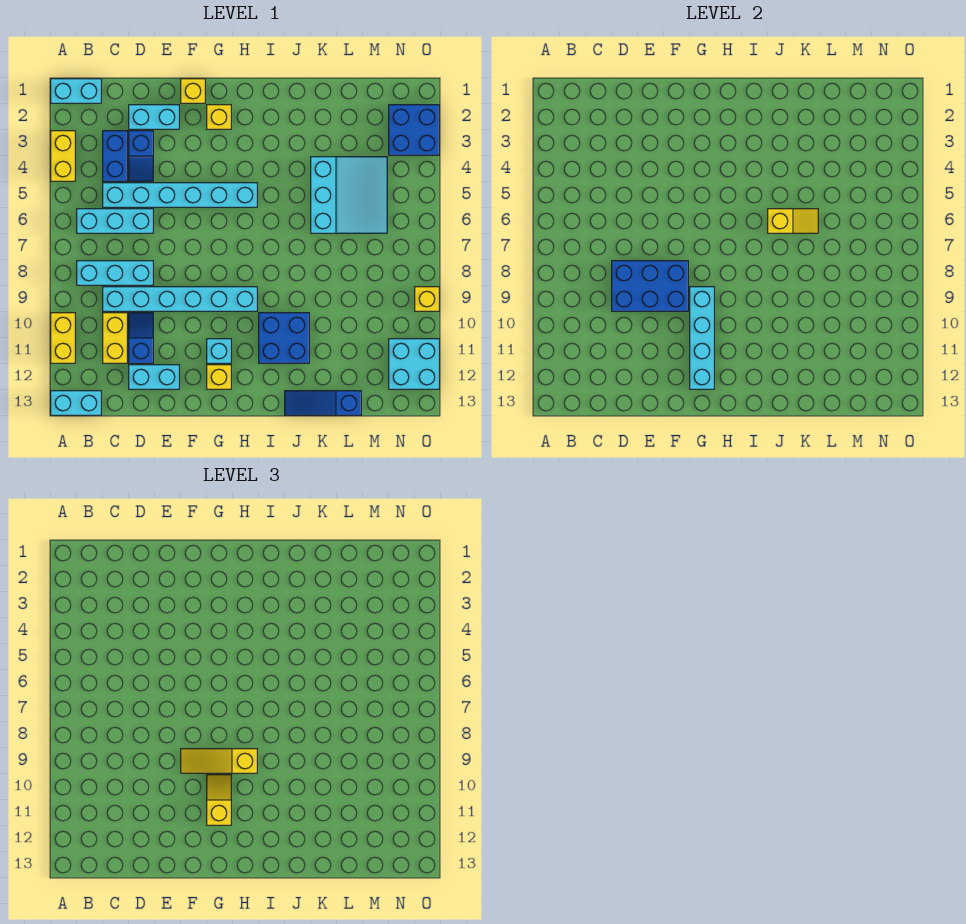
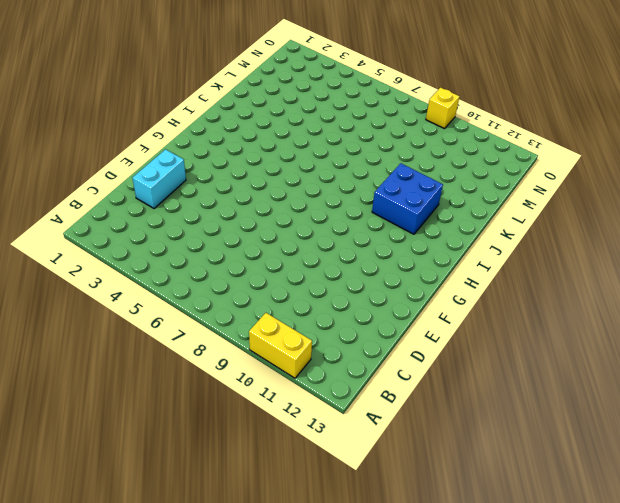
none -> cyan 1x2 brick [51,79,101,103]
none -> yellow 1x2 brick [51,131,75,181]
none -> cyan 1x2 brick [51,391,101,415]

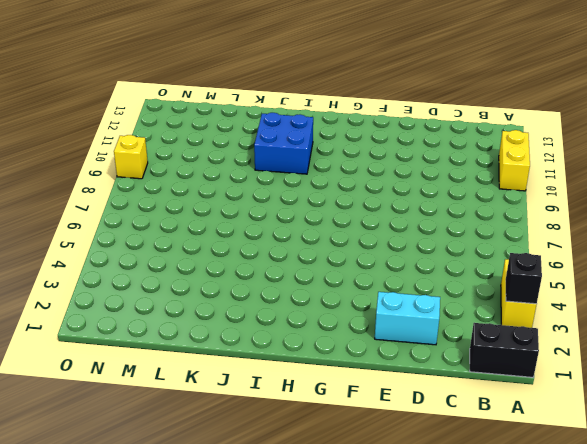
black 1x2 brick [470,323,539,377] -> cyan 1x2 brick [51,79,101,103]
black 1x1 brick [506,253,542,304] -> none
none -> cyan 1x2 brick [51,391,101,415]
none -> cyan 1x3 brick [77,209,153,233]
none -> cyan 1x3 brick [77,261,153,285]

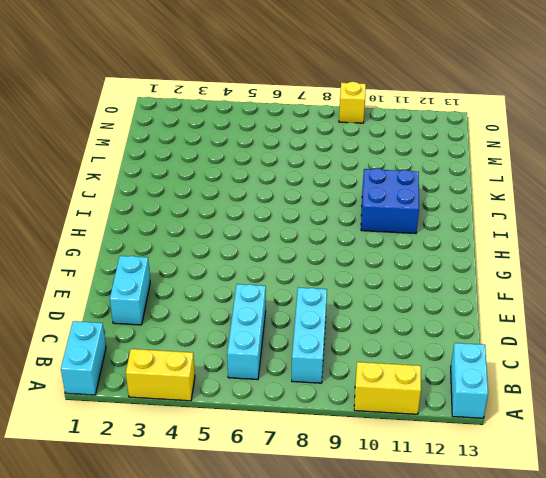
none -> blue 1x2 brick [103,131,127,181]
none -> cyan 1x6 brick [103,183,257,207]
none -> cyan 1x6 brick [103,287,257,311]

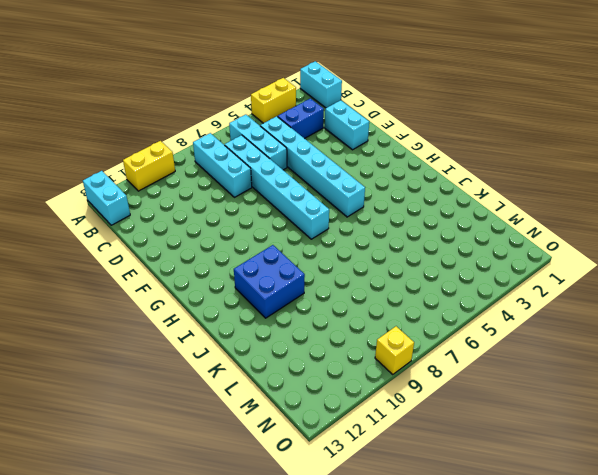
cyan 1x6 brick [225,135,329,239] -> cyan 1x6 brick moved to [103,287,257,311]
none -> yellow 1x2 brick [103,313,127,363]
none -> blue 1x2 slope [129,131,153,181]
none -> blue 1x2 slope [129,313,153,363]

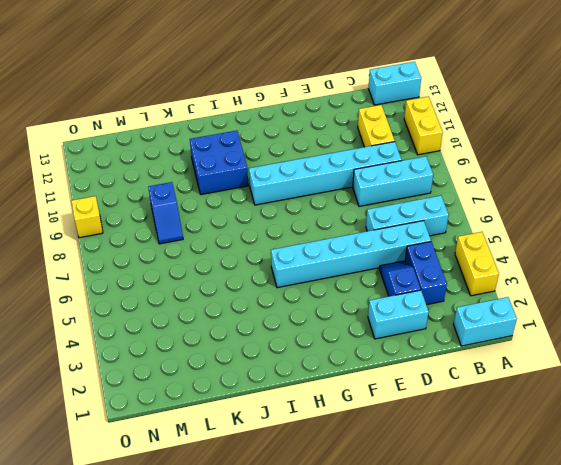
blue 1x2 slope [148,182,183,244] -> blue 1x2 slope moved to [129,313,153,363]
none -> cyan 1x2 brick [129,365,179,389]
none -> yellow 1x1 brick [181,79,205,103]
none -> yellow 1x1 brick [207,105,231,129]

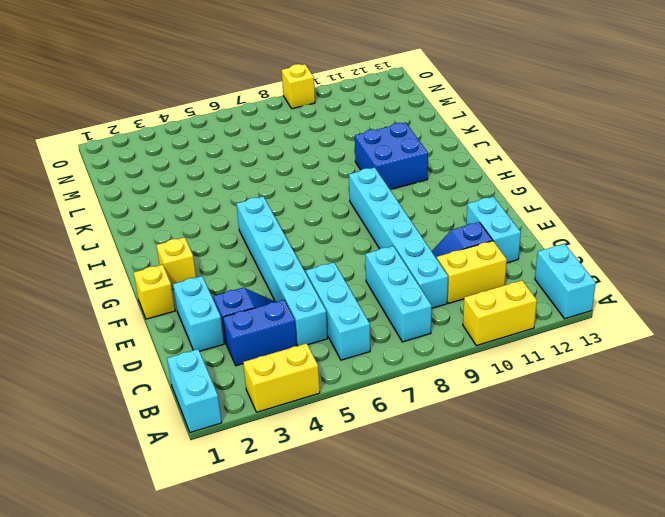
none -> cyan 1x1 brick [207,339,231,363]
none -> yellow 1x1 brick [207,365,231,389]
none -> blue 1x3 slope [285,391,361,415]

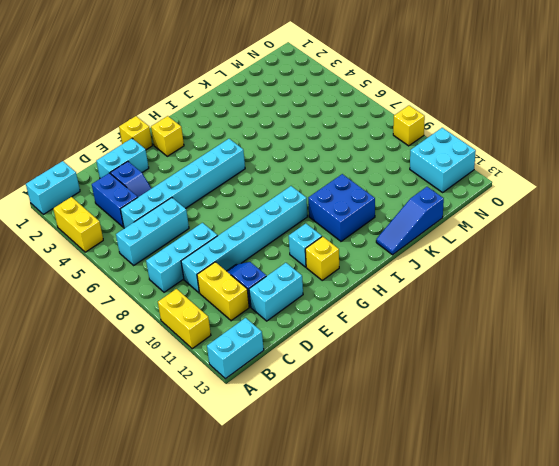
none -> cyan 3x3 slope [311,157,387,233]
none -> blue 2x2 brick [389,105,439,155]
none -> blue 2x3 brick [612,261,688,311]

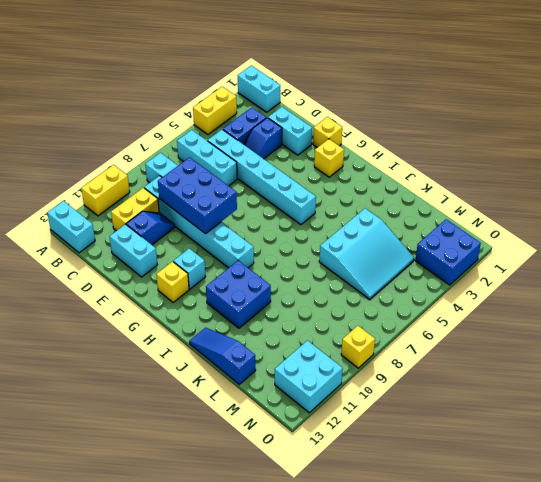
none -> cyan 1x4 brick [690,287,714,389]
none -> yellow 1x2 slope [768,209,818,233]
none -> yellow 1x3 slope [181,749,257,773]

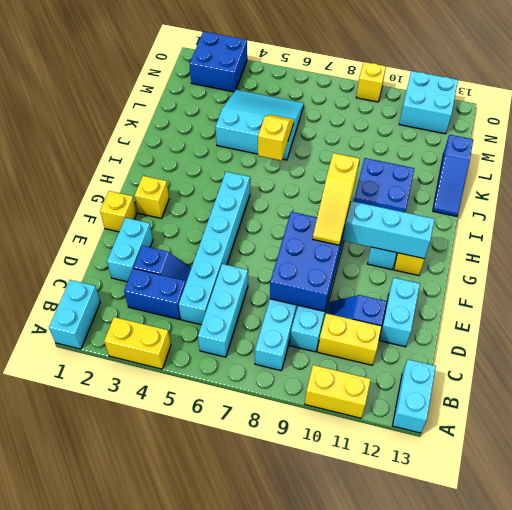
none -> yellow 1x2 slope [207,775,231,825]

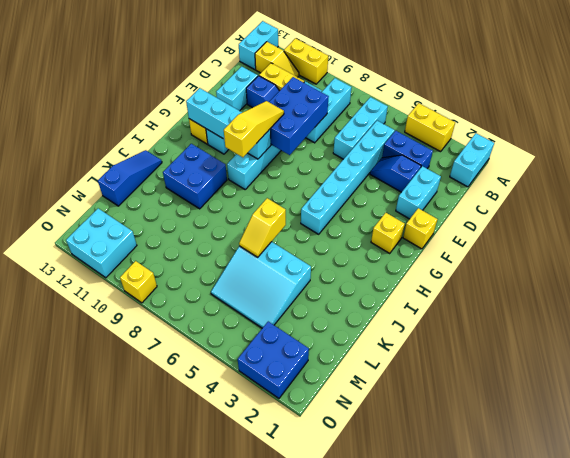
yellow 1x2 slope [255,42,299,77] -> yellow 1x2 slope moved to [207,775,231,825]

